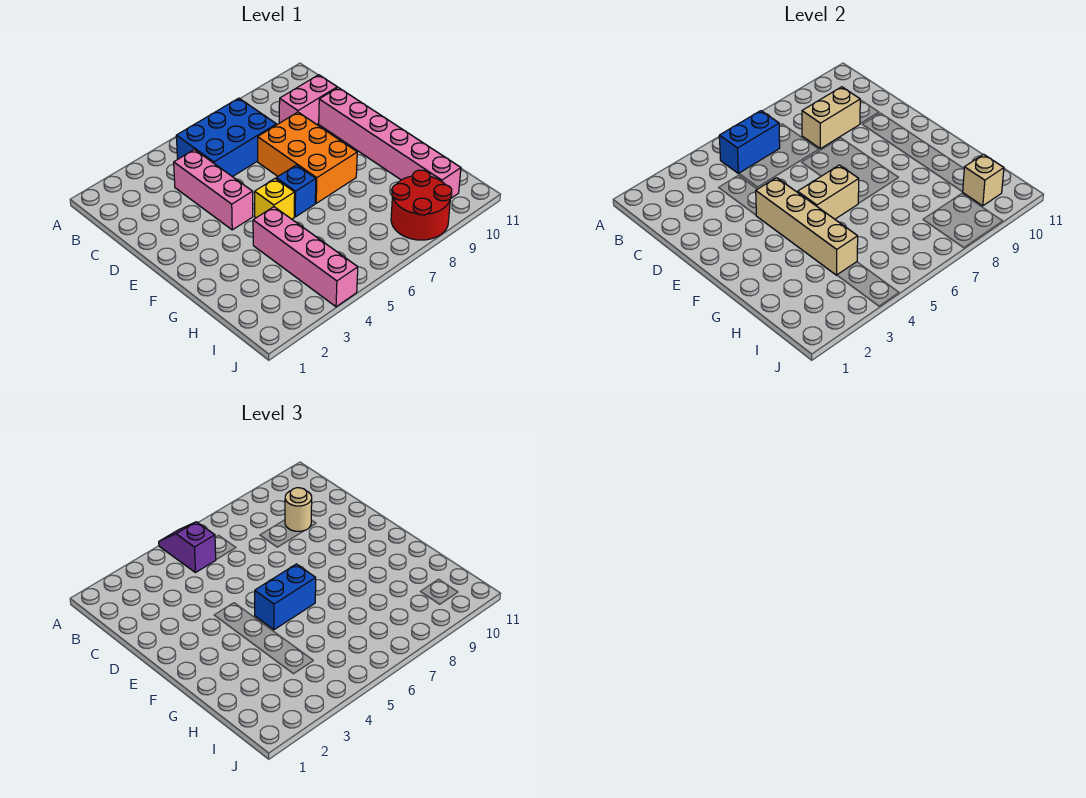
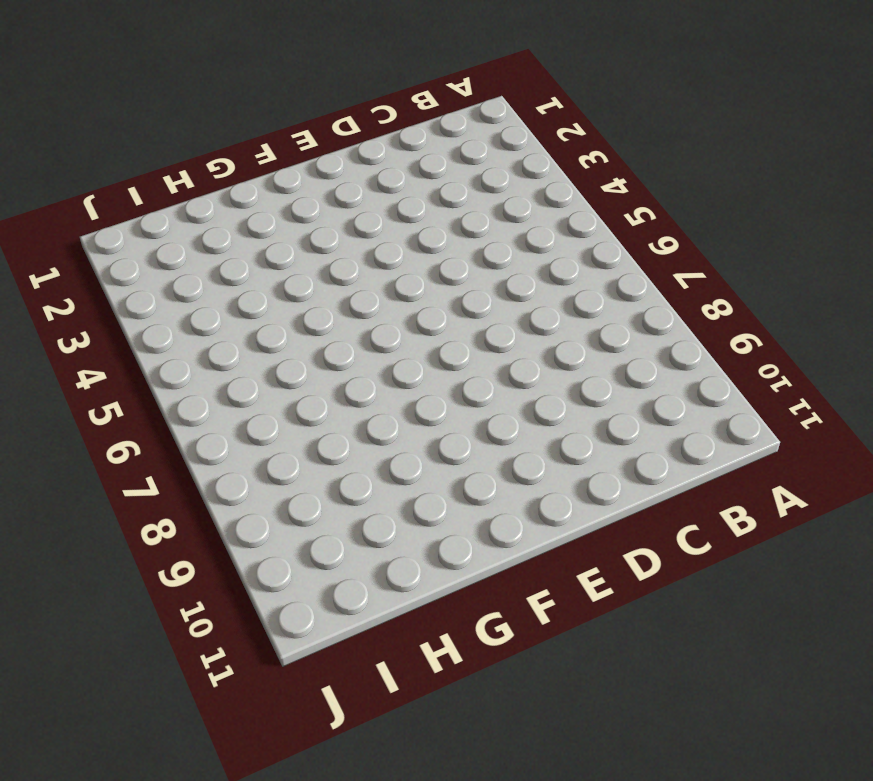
none -> blue 2x3 brick [176,98,277,177]
none -> pink 1x3 brick [174,150,253,230]
none -> pink 1x2 brick [279,75,337,124]

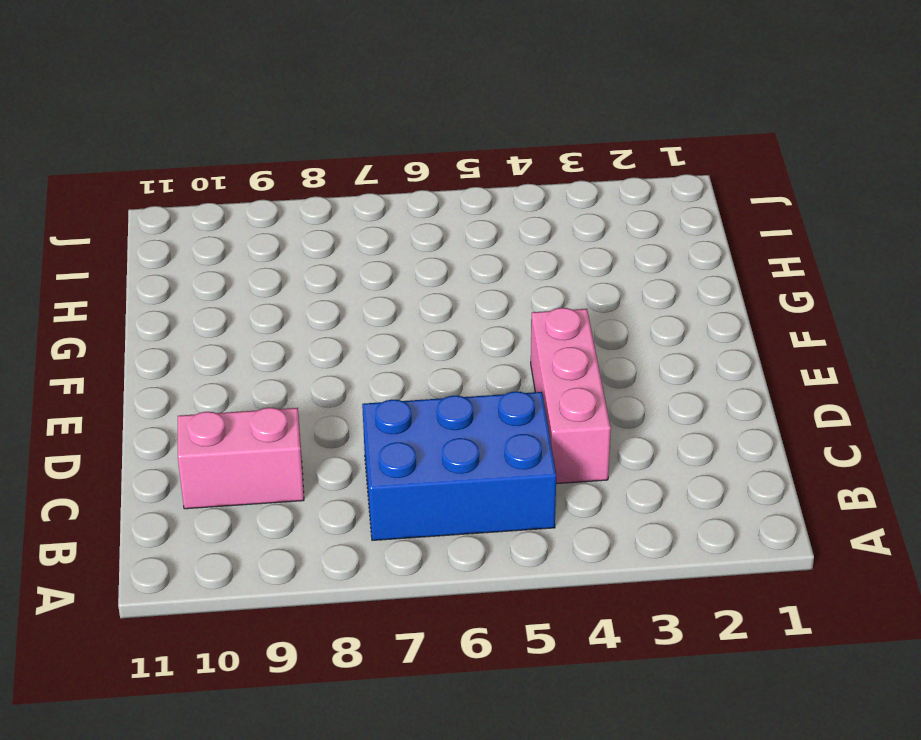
none -> orange 2x3 brick [258,112,357,203]
none -> pink 1x6 brick [319,88,461,199]
none -> yellow 1x1 brick [255,179,295,219]

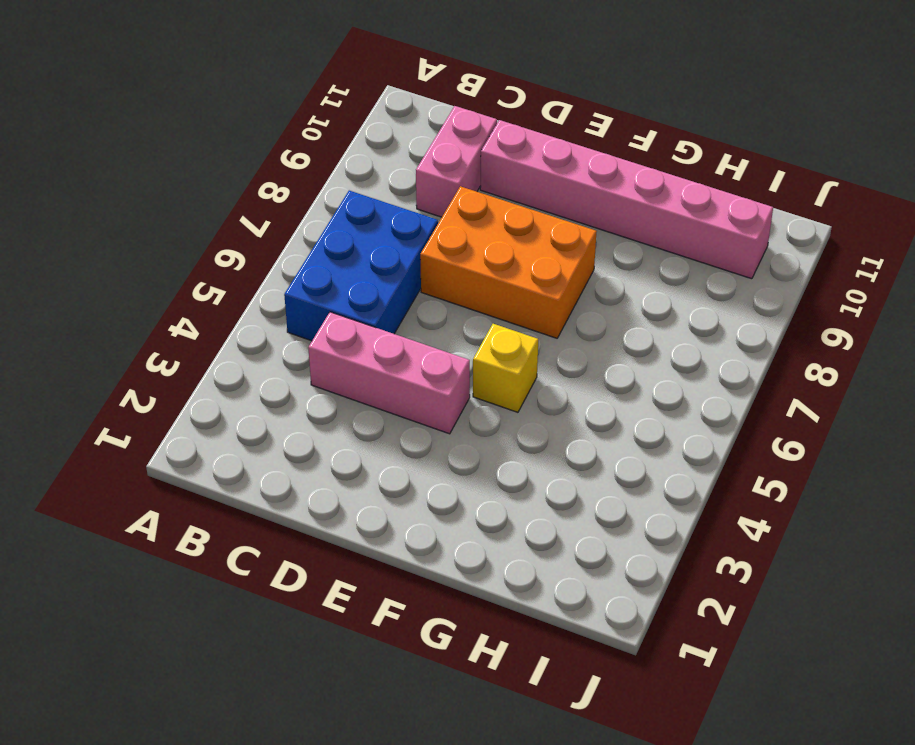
none -> blue 1x1 brick [276,165,316,217]
none -> pink 1x4 brick [253,207,358,307]
none -> red 2x2 round brick [391,170,452,240]

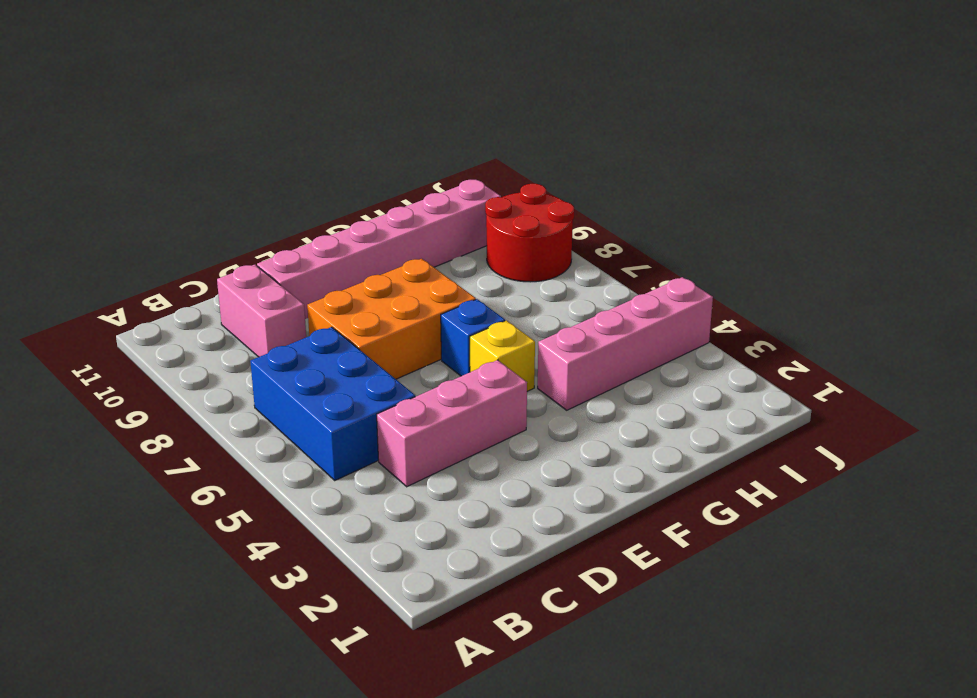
none -> blue 1x2 brick [719,111,780,174]
none -> tan 1x2 brick [802,87,860,149]
none -> tan 1x4 brick [756,178,858,275]

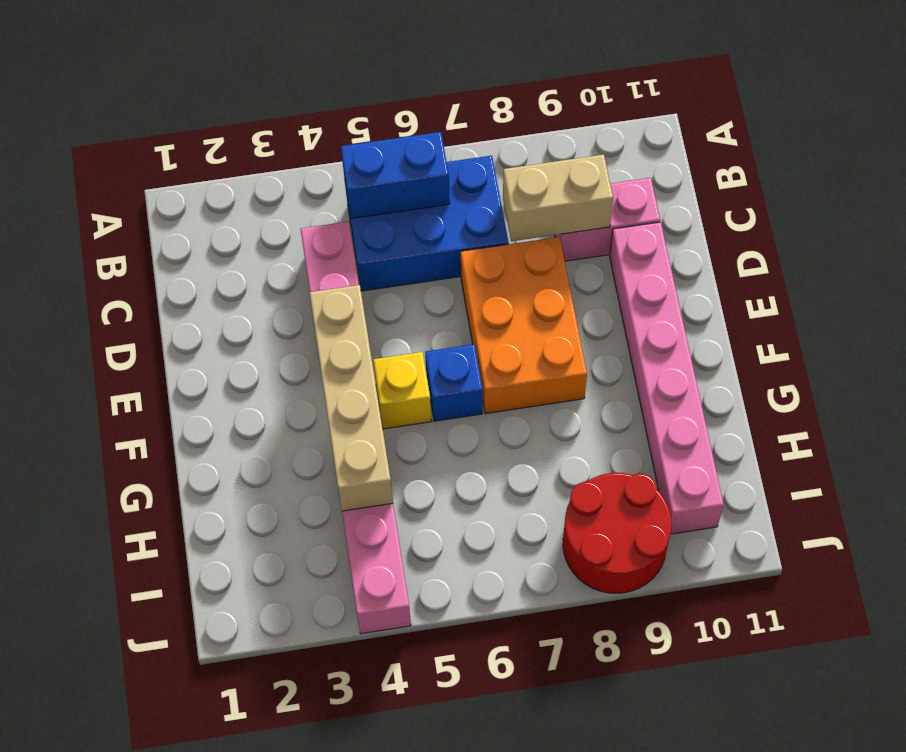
none -> tan 1x2 brick [798,165,859,219]
none -> tan 1x1 brick [963,154,1004,206]
none -> purple 1x2 slope [159,522,216,573]

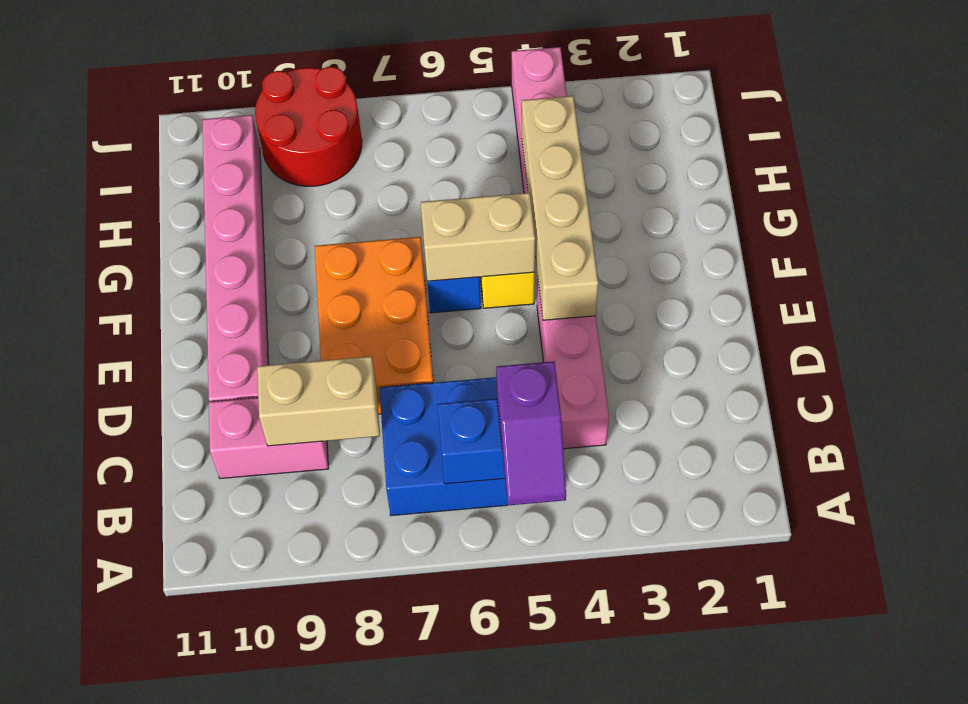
none -> tan 1x1 brick [963,154,1004,206]
none -> tan 1x1 round brick [285,488,312,531]
none -> blue 1x2 brick [255,564,316,630]

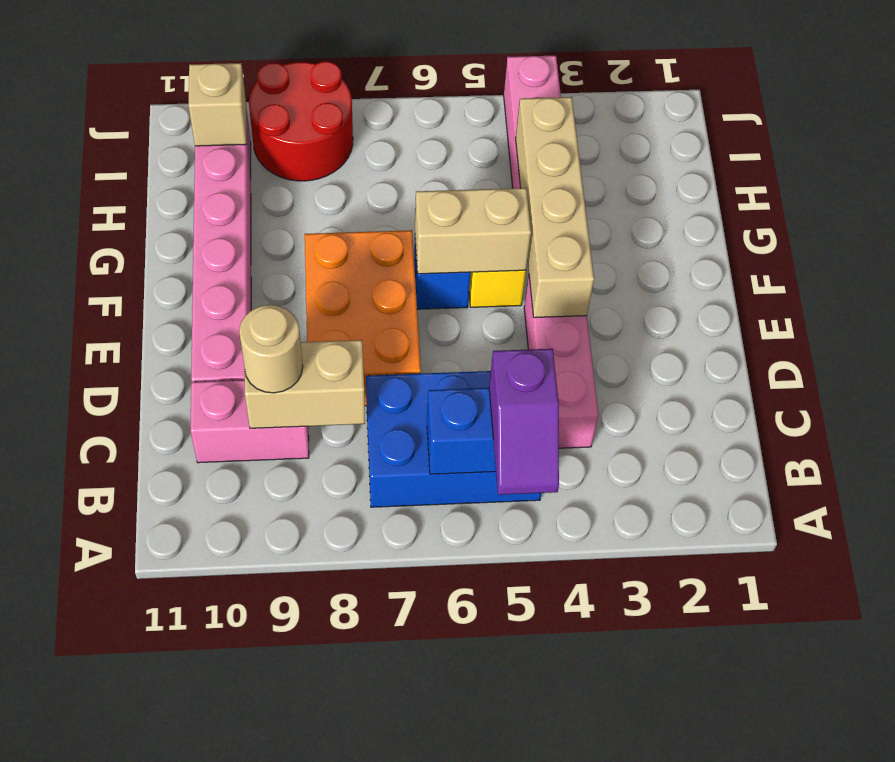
none -> blue 1x2 brick [255,564,316,630]

